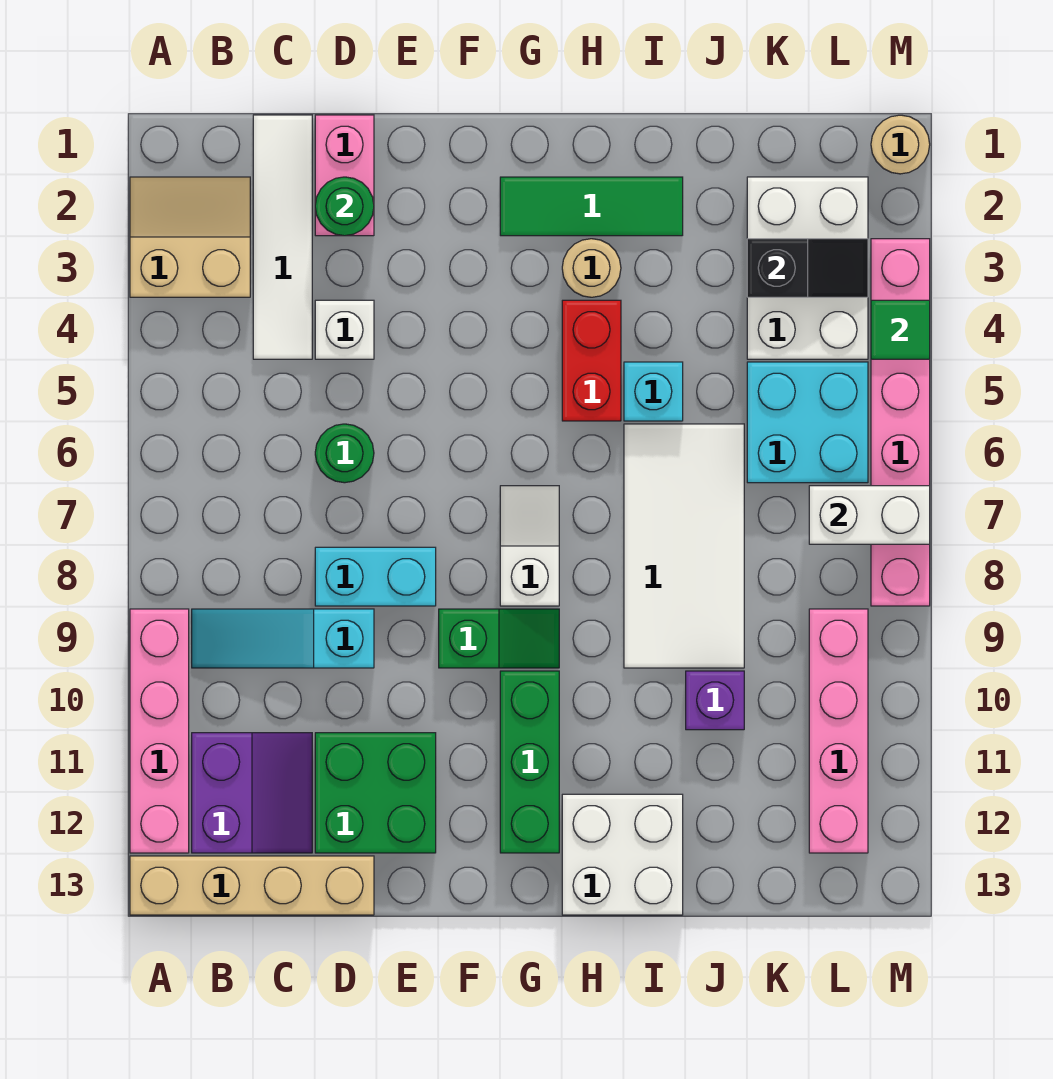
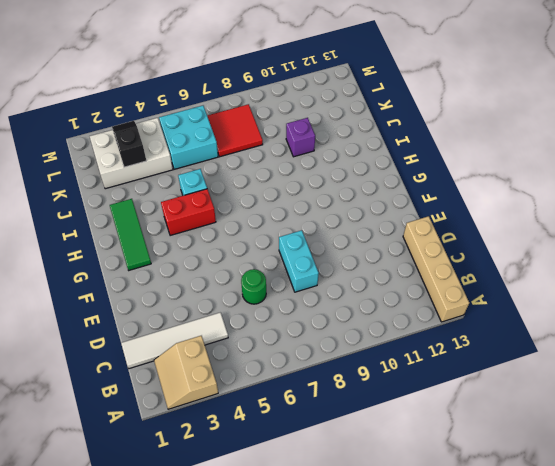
red 2x2 tile [207,104,263,157] -> none
none -> pink 1x4 brick [130,609,189,853]
none -> cyan 1x3 slope [192,609,374,668]
none -> purple 2x2 slope [192,733,312,853]
none -> pink 1x2 brick [315,115,374,236]

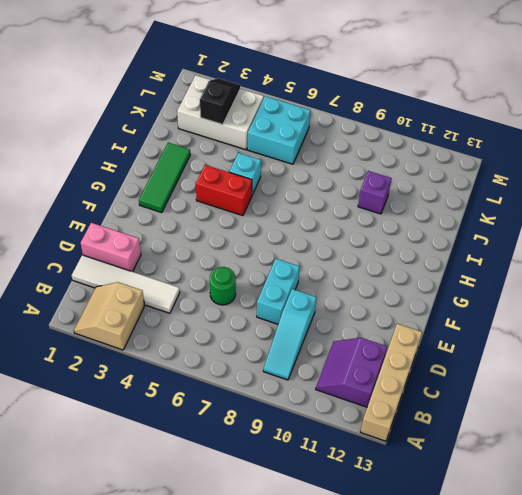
purple 2x2 slope [316,338,387,407] -> purple 2x2 slope turned to [192,733,312,853]
none -> pink 1x4 brick [130,609,189,853]
none -> white 1x1 brick [315,300,374,359]
none -> green 2x2 brick [315,733,436,853]
none -> green 1x2 slope [439,609,559,668]

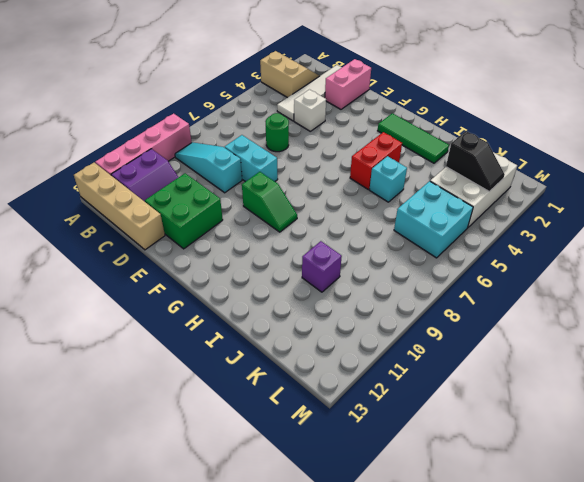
none -> white 1x2 slope [500,486,559,606]
none -> green 1x3 brick [500,671,559,853]
none -> tan 1x1 round brick [562,239,621,297]
none -> white 2x2 brick [562,794,683,915]

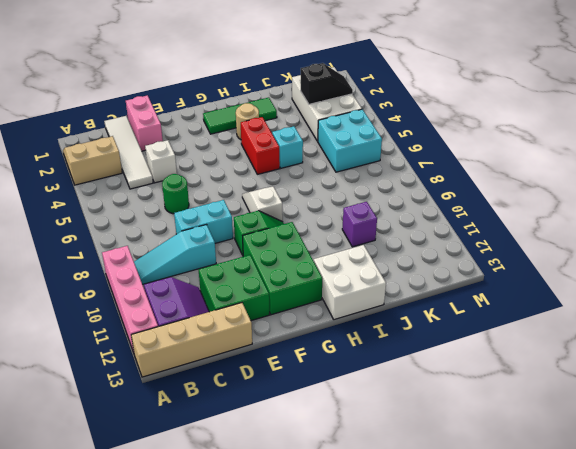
green 2x3 brick [243,222,322,315] -> green 1x3 brick [500,671,559,853]
none -> white 2x4 tile [624,424,744,668]
none -> pink 1x4 brick [809,609,868,853]
none -> tan 1x1 round brick [871,115,930,174]
none -> pink 1x6 brick [871,239,930,606]

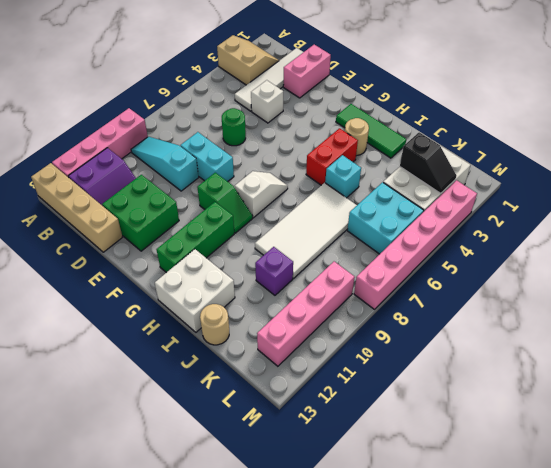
tan 1x1 round brick [200,304,229,345] -> tan 1x1 round brick moved to [871,115,930,174]
none -> green 1x1 round brick [315,177,374,236]
none -> white 1x2 brick [809,486,930,544]
none -> green 1x1 tile [871,300,930,359]

